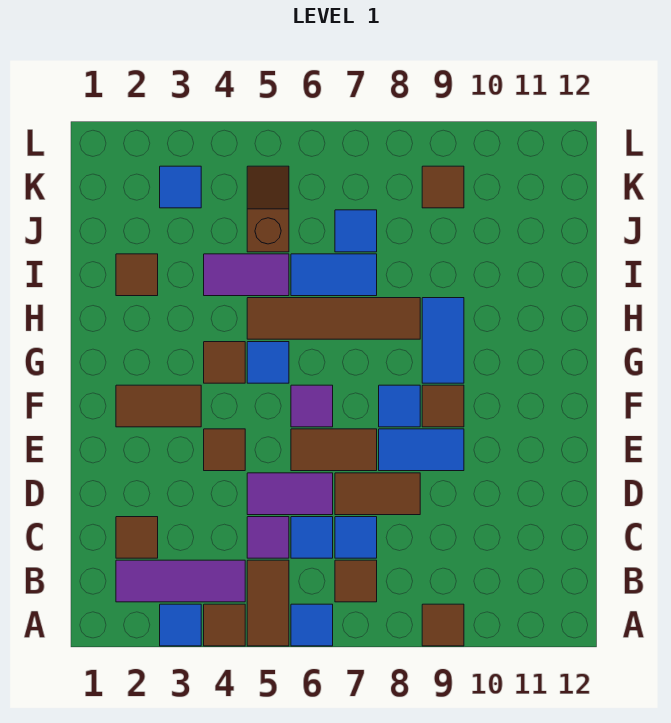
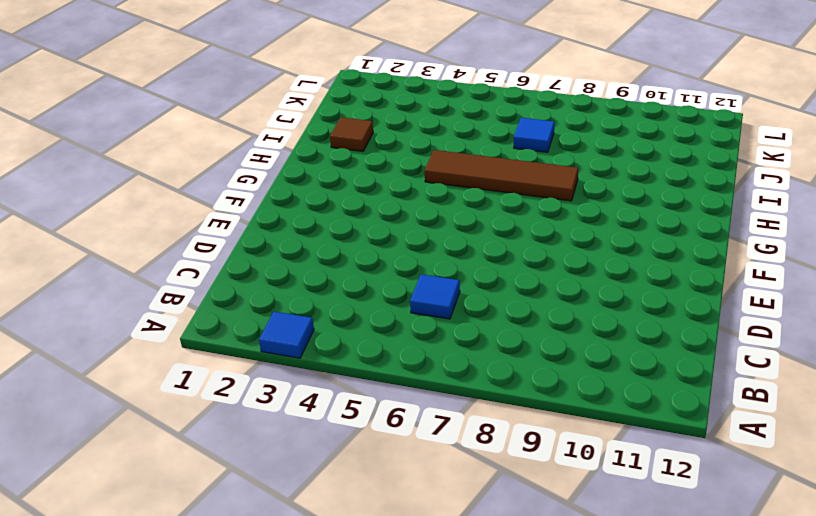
none -> brown 1x1 tile [204,604,245,646]
none -> brown 1x2 tile [247,560,289,646]
none -> blue 1x1 tile [291,604,333,646]
none -> brown 1x1 tile [422,604,464,646]

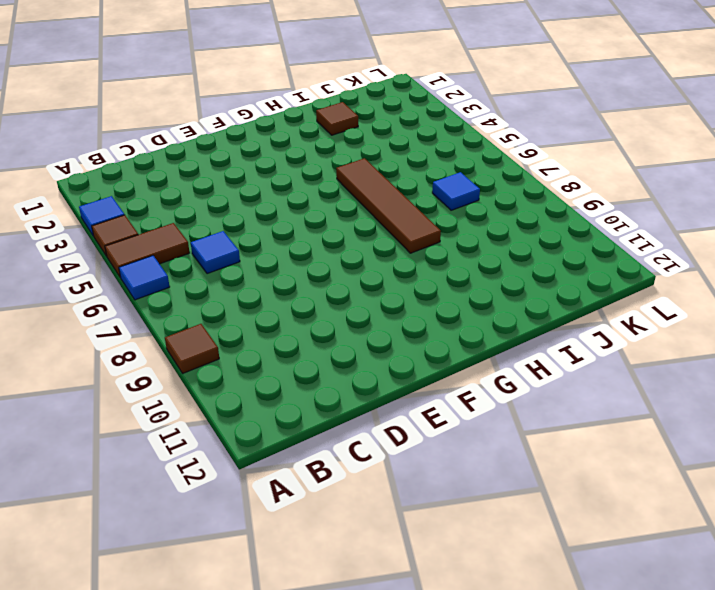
none -> purple 1x3 tile [116,560,245,602]
none -> brown 1x1 tile [335,560,377,602]
none -> brown 1x1 tile [116,517,158,558]
none -> purple 1x1 tile [247,517,289,558]

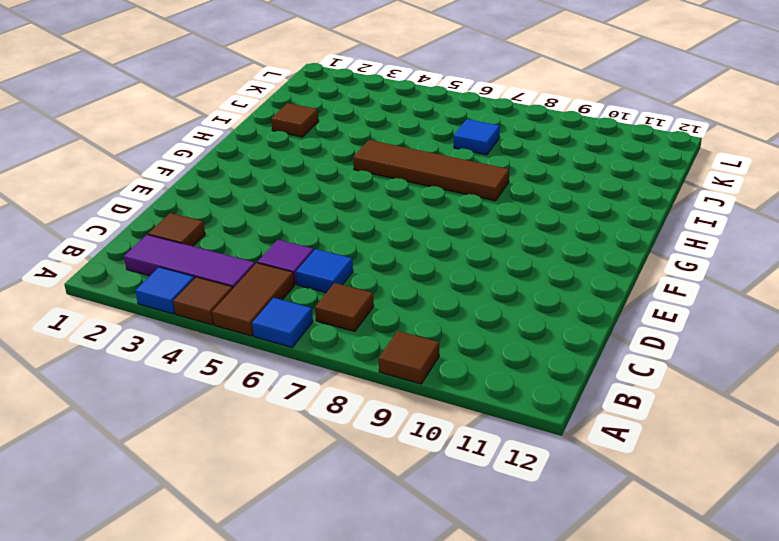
none -> blue 1x1 tile [335,517,377,558]
none -> purple 1x2 tile [247,473,333,515]
none -> brown 1x2 tile [335,473,420,515]
none -> brown 1x1 tile [204,429,245,471]

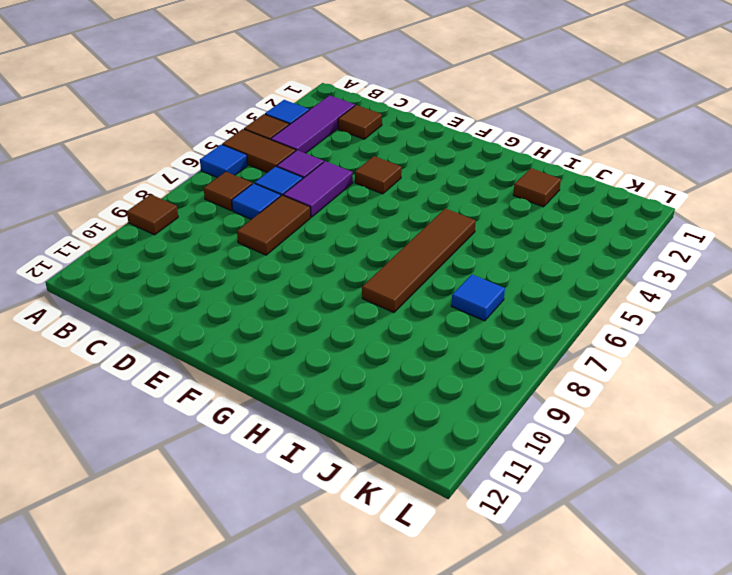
none -> brown 1x2 tile [291,429,377,471]
none -> blue 1x2 tile [379,429,464,471]
none -> brown 1x2 tile [116,385,201,427]
none -> purple 1x1 tile [291,385,333,427]

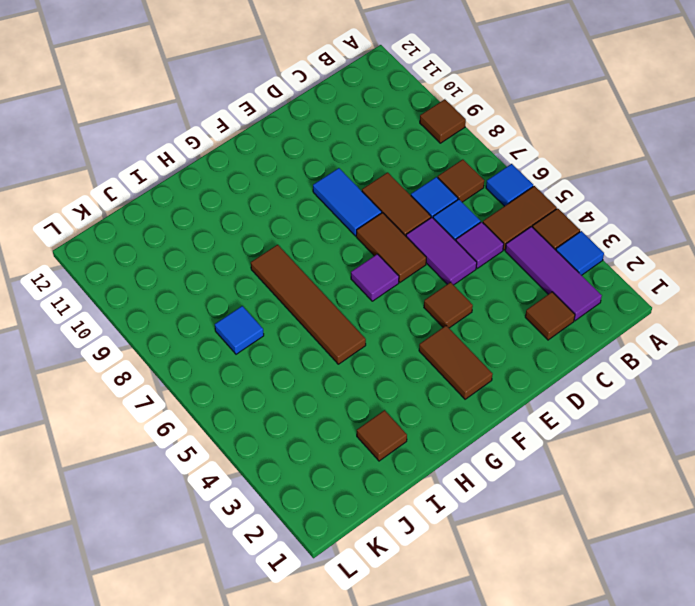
none -> blue 1x1 tile [379,385,420,427]
none -> brown 1x1 tile [422,385,464,427]
none -> brown 1x1 tile [204,342,245,383]
none -> blue 1x1 tile [247,342,289,383]

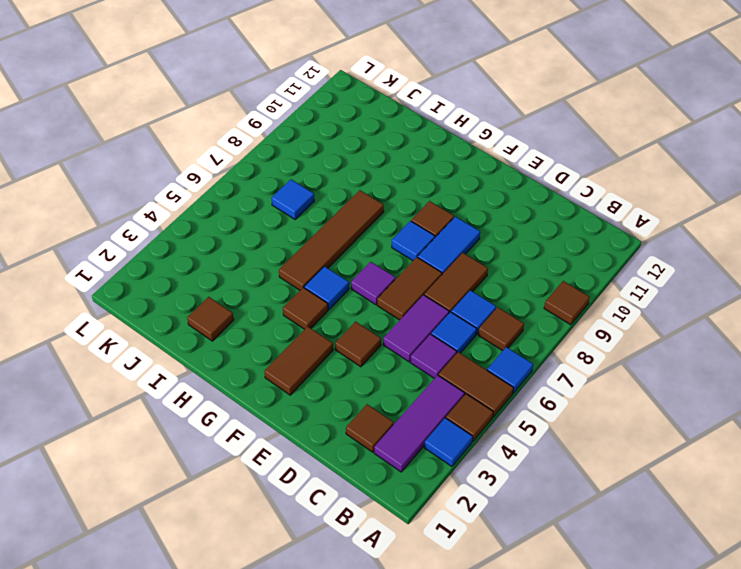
none -> blue 1x2 tile [422,298,464,383]
none -> purple 1x2 tile [204,254,289,296]
none -> blue 1x2 tile [291,254,377,296]
none -> brown 1x2 slope [247,166,289,252]

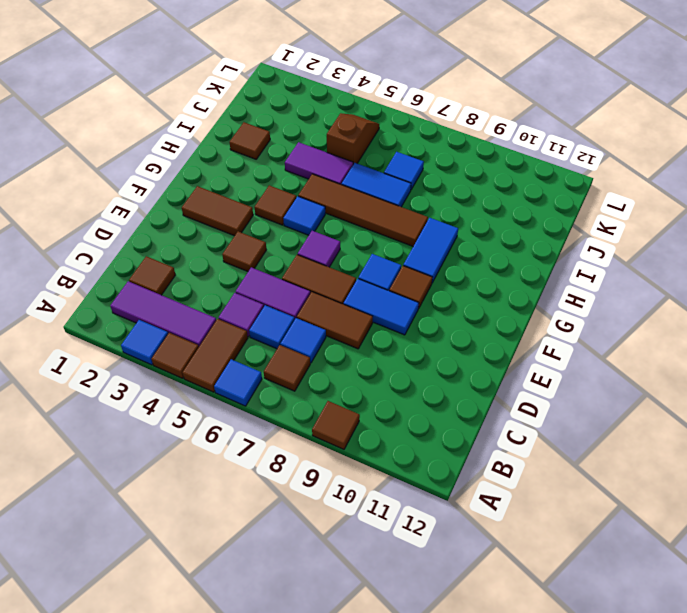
none -> blue 1x1 tile [160,166,201,208]
none -> brown 1x1 tile [422,166,464,208]

